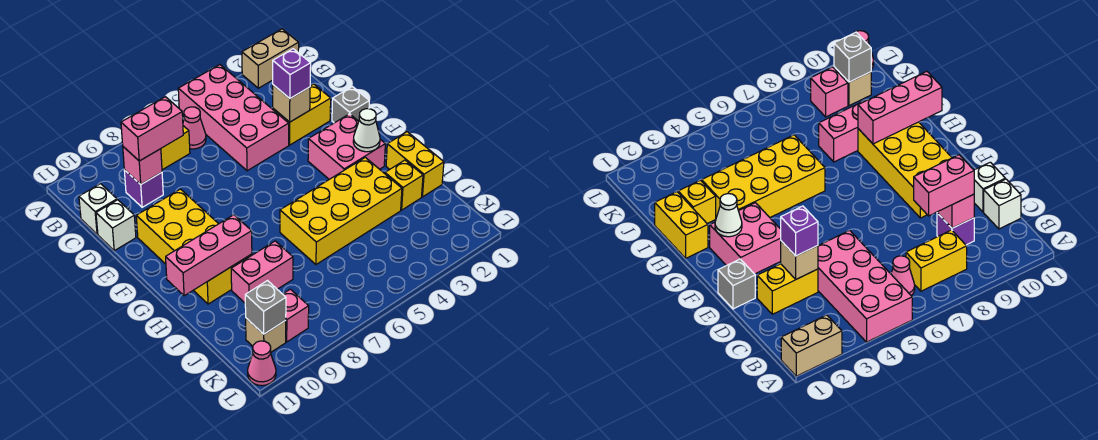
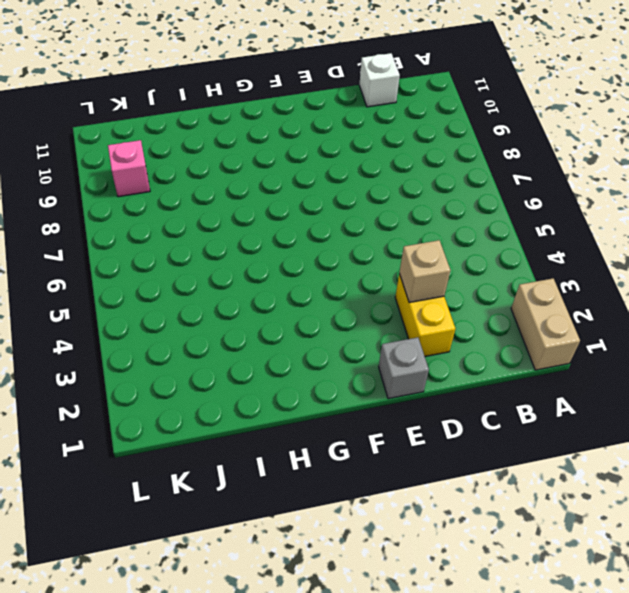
none -> pink 2x4 brick [178,65,289,171]
none -> pink 1x1 cone [183,107,206,149]
none -> yellow 1x2 brick [161,126,190,170]

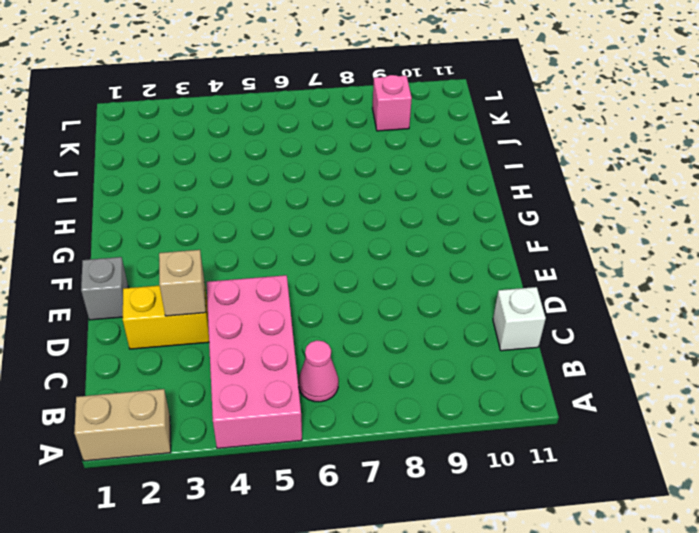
none -> yellow 1x2 brick [161,126,190,170]
none -> purple 1x1 brick [124,170,163,207]
none -> white 1x1 brick [96,200,136,251]

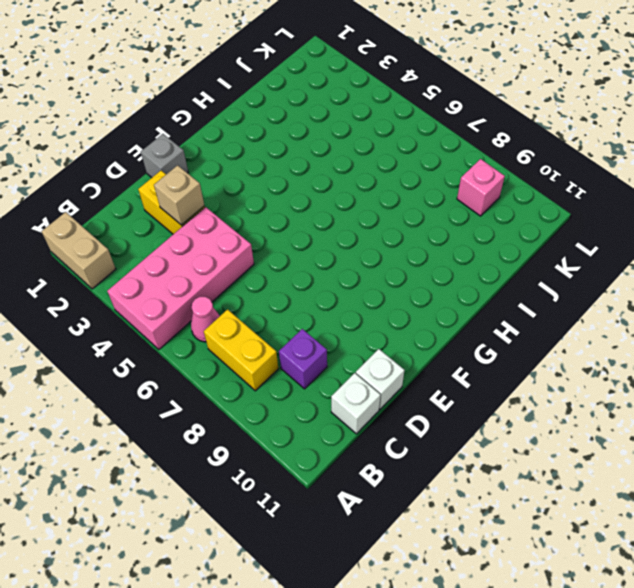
none -> yellow 2x4 brick [136,189,252,304]
none -> pink 2x2 brick [308,114,385,179]
none -> yellow 1x2 brick [386,132,444,197]

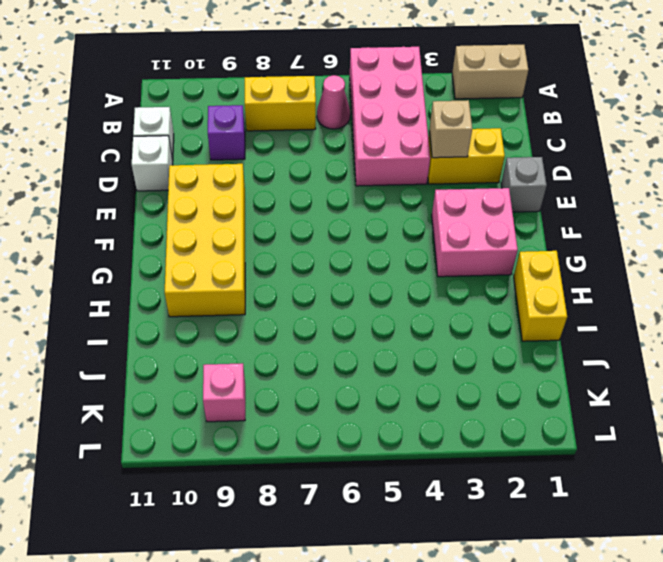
none -> yellow 2x4 brick [280,157,402,264]
none -> yellow 1x1 brick [385,160,423,210]
none -> pink 1x2 brick [231,241,293,303]

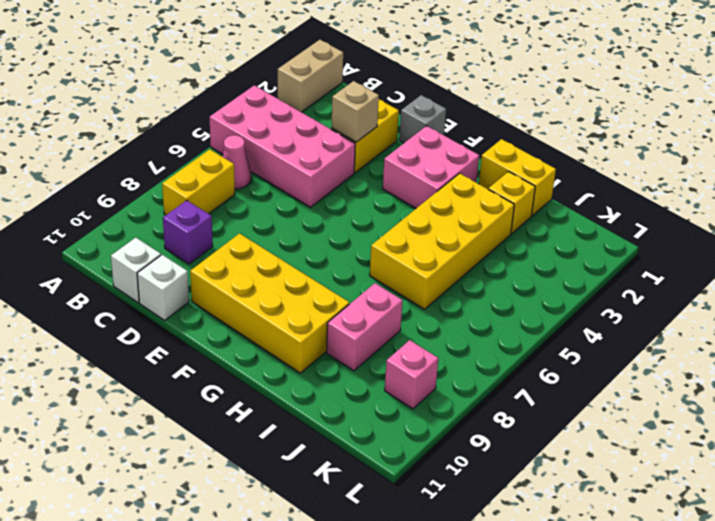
none -> tan 1x1 brick [246,318,286,352]
none -> pink 1x1 cone [248,341,276,386]
none -> pink 1x1 brick [123,147,162,184]

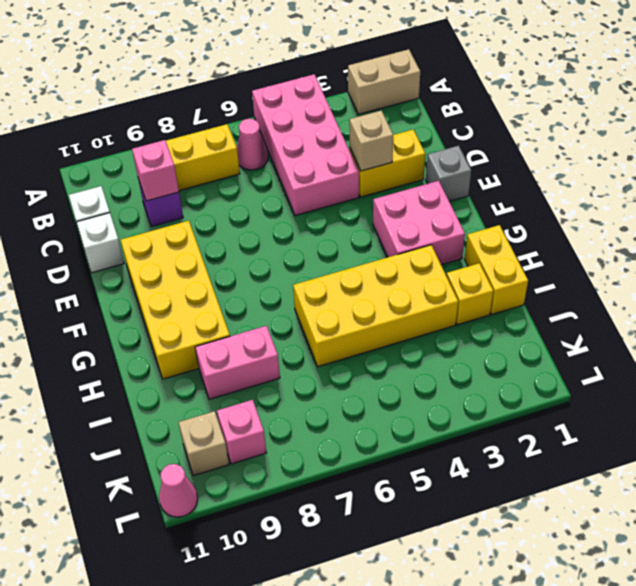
none -> white 1x1 cone [353,109,380,152]
none -> pink 1x3 brick [166,215,252,296]
none -> grey 1x1 brick [245,281,286,334]

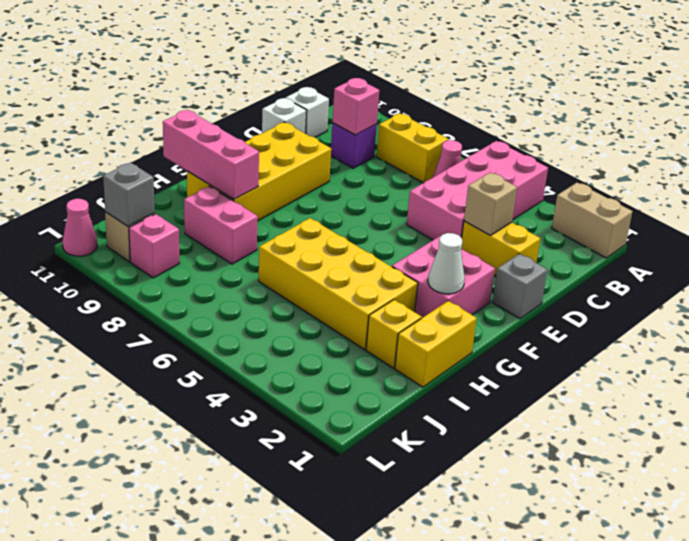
none -> pink 1x2 brick [121,97,183,161]
none -> purple 1x1 brick [273,49,311,98]

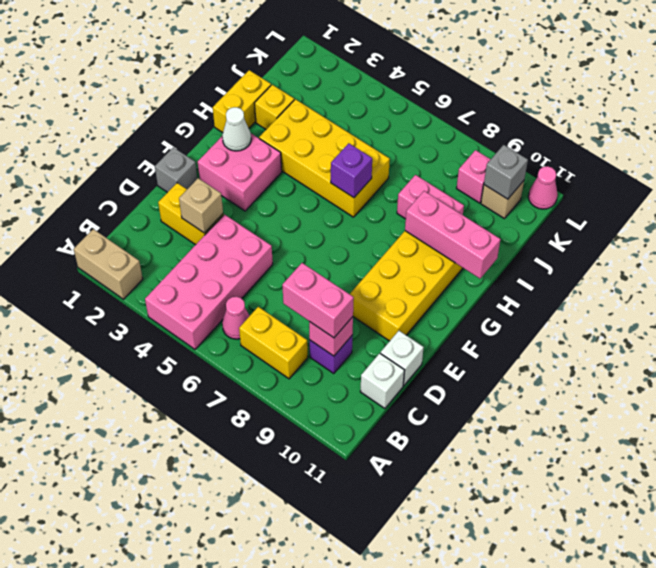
purple 1x1 brick [331,143,372,198] -> purple 1x1 brick moved to [273,49,311,98]

